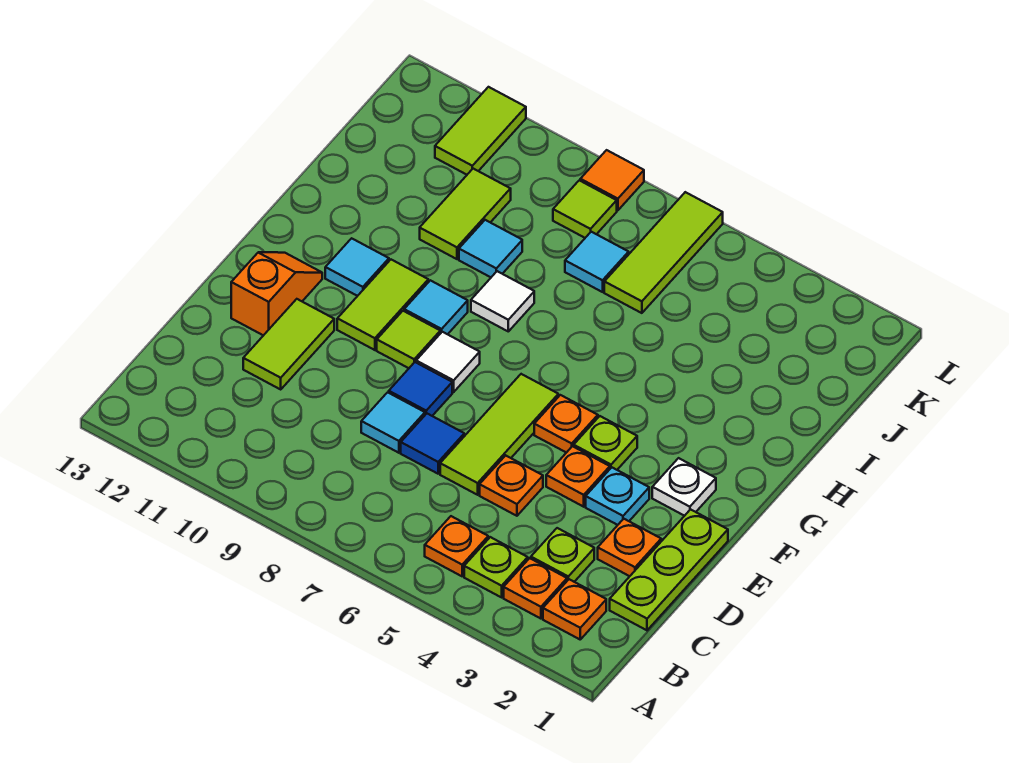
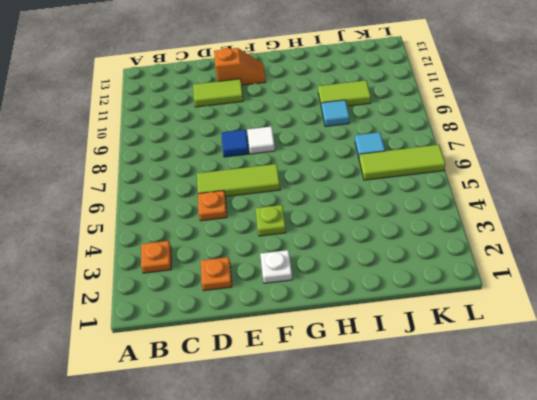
none -> orange 1x1 plate [543,579,606,639]
none -> lime 1x1 plate [464,537,528,597]
none -> orange 1x1 plate [425,516,488,576]
none -> lime 1x3 plate [610,509,728,630]

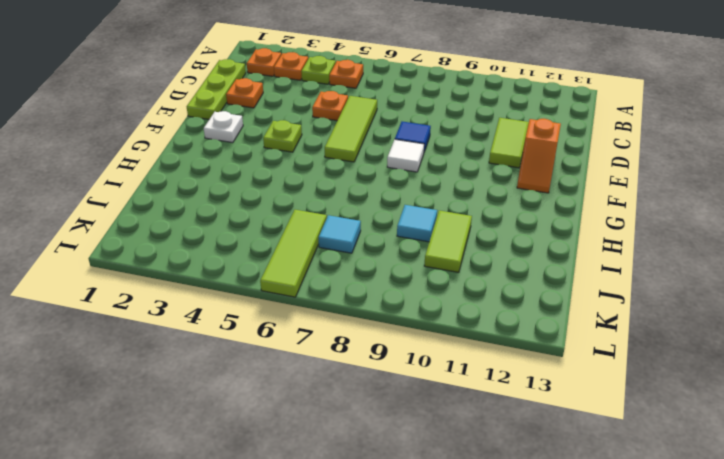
none -> lime 1x1 plate [531,528,594,582]
none -> blue 1x1 tile [401,414,464,474]
none -> cyan 1x1 tile [361,392,425,453]
none -> cyan 1x1 plate [586,467,649,525]

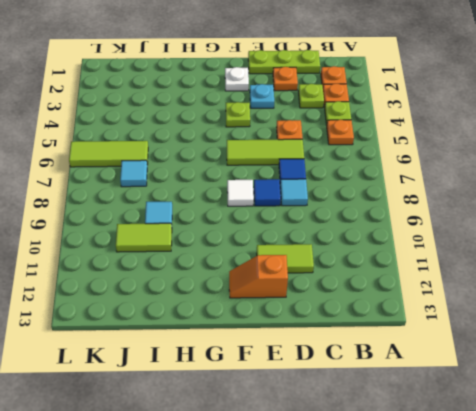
none -> orange 1x1 plate [546,446,610,507]
none -> orange 1x1 plate [534,395,598,453]
none -> lime 1x1 tile [377,311,440,368]
none -> lime 1x2 tile [337,260,428,350]

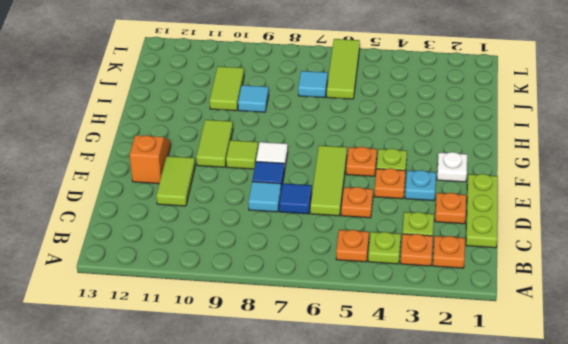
none -> cyan 1x1 tile [404,280,468,334]
none -> cyan 1x1 tile [325,238,389,296]
none -> white 1x1 tile [471,271,534,331]
none -> lime 1x1 tile [553,180,617,238]

